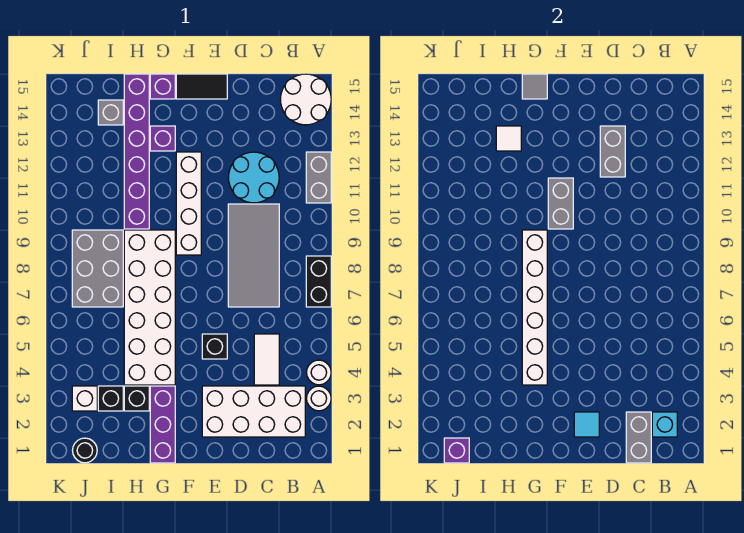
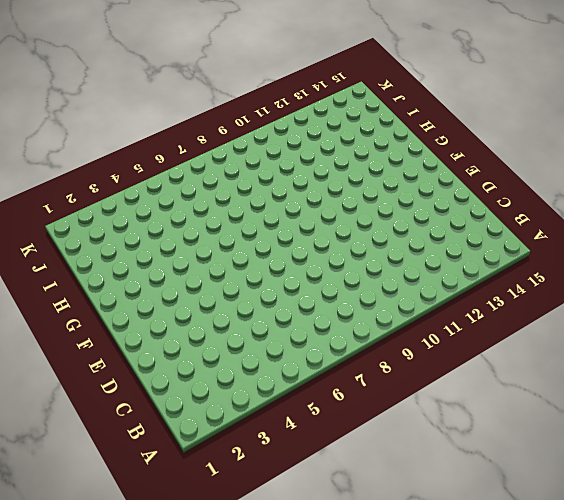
none -> white 1x1 round brick [307,386,331,411]
none -> white 1x1 round brick [307,360,331,385]
none -> black 1x2 brick [306,256,331,307]
none -> grey 1x2 brick [306,152,331,203]

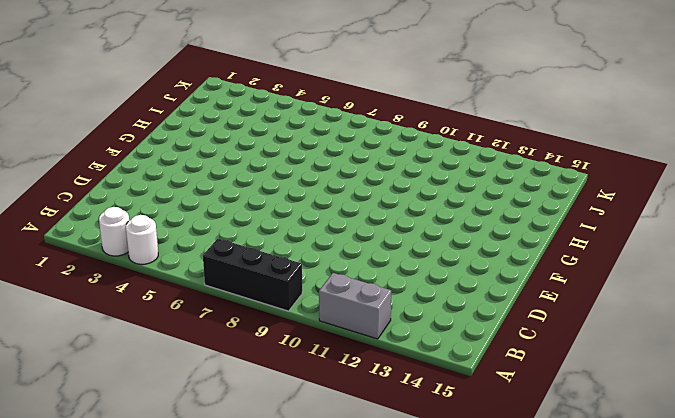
black 1x3 brick [203,239,302,311] -> black 1x2 brick [306,256,331,307]
none -> white 2x2 round brick [280,74,331,125]
none -> white 2x4 brick [202,386,305,437]
none -> white 1x2 tile [254,334,279,385]
none -> grey 2x4 tile [228,204,279,307]

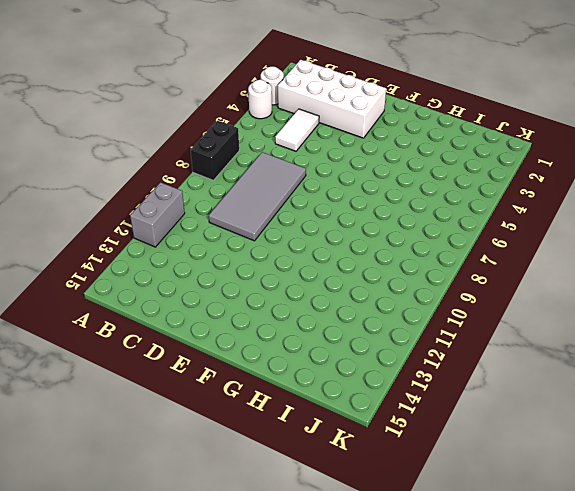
none -> white 2x2 round brick [280,74,331,125]
none -> cyan 2x2 round brick [228,152,279,203]
none -> black 1x1 brick [202,334,227,359]
none -> black 1x2 tile [176,74,227,99]

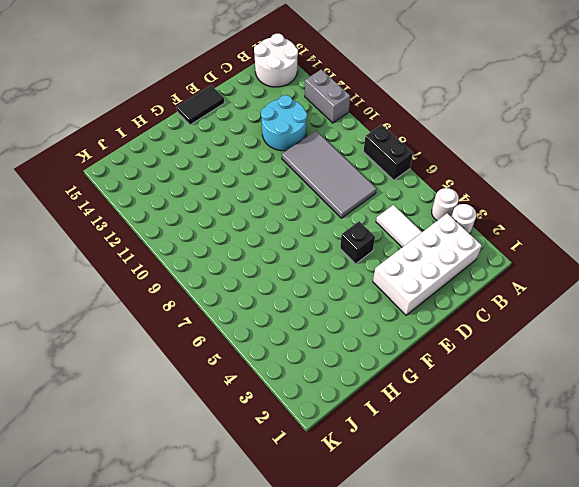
none -> white 1x4 brick [176,152,201,255]
none -> purple 1x3 brick [150,386,175,463]
none -> white 2x6 brick [124,230,175,385]
none -> purple 1x1 brick [150,126,175,151]

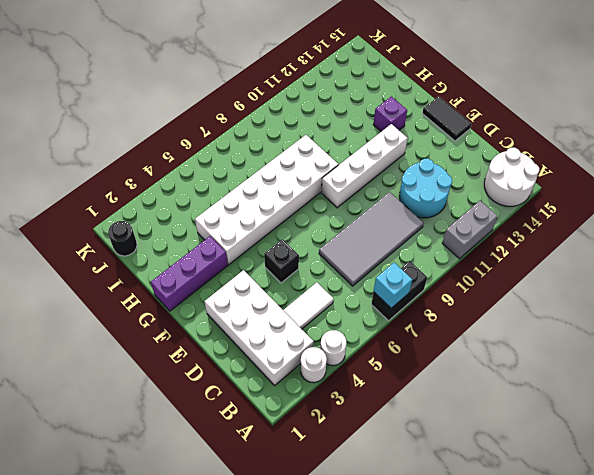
cyan 1x1 brick [374,263,412,308] -> cyan 1x1 brick moved to [652,412,677,437]
none -> purple 1x1 brick [150,74,175,99]
none -> black 1x1 brick [124,386,149,411]
none -> purple 1x6 brick [124,74,149,229]
none -> black 1x1 brick [98,386,123,411]

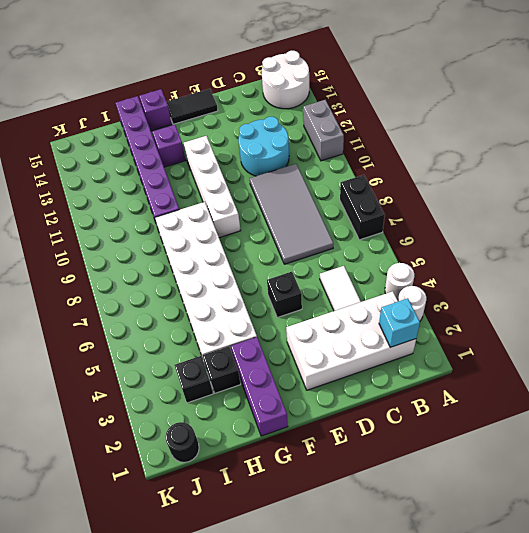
none -> grey 2x3 brick [72,230,123,307]
none -> grey 1x1 brick [98,100,123,125]
none -> white 1x1 brick [72,386,97,411]
none -> grey 1x2 brick [626,412,651,463]

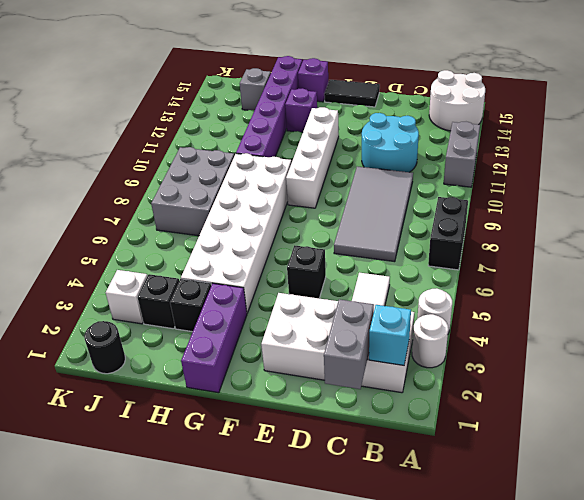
none -> grey 1x2 brick [600,126,625,177]
none -> cyan 1x1 tile [574,412,599,437]
none -> grey 1x2 brick [548,178,573,229]
none -> white 1x6 brick [522,230,547,385]

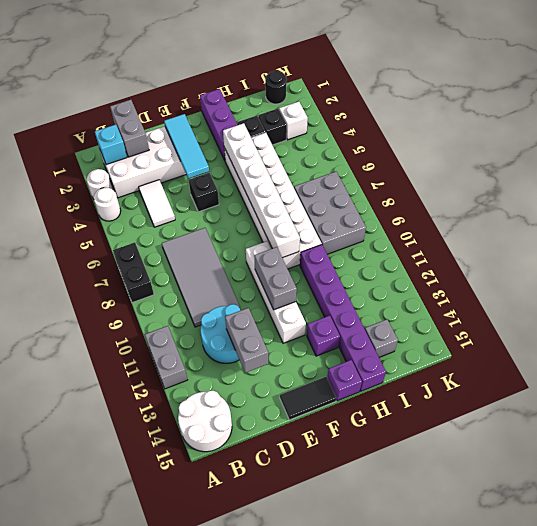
cyan 1x3 tile [164,114,209,179] -> cyan 1x1 tile [574,412,599,437]
none -> grey 1x1 tile [522,74,547,99]
none -> white 1x1 tile [496,126,521,151]
none -> purple 1x1 brick [444,438,469,463]

